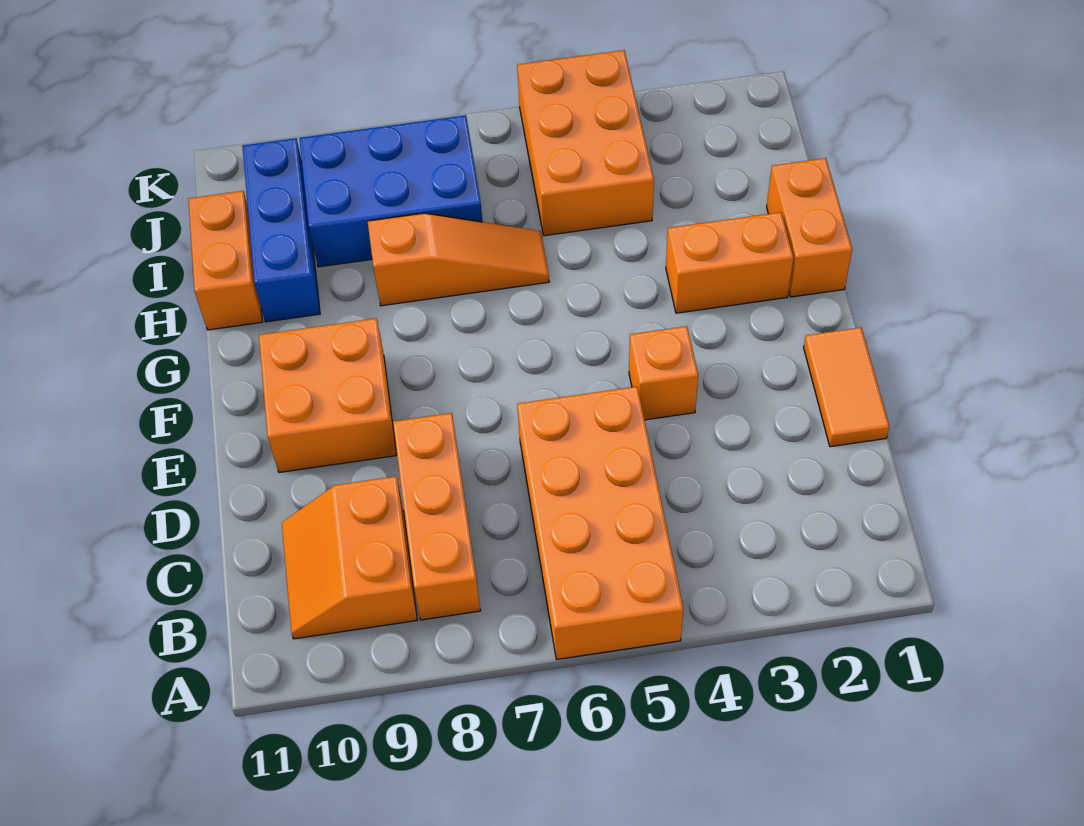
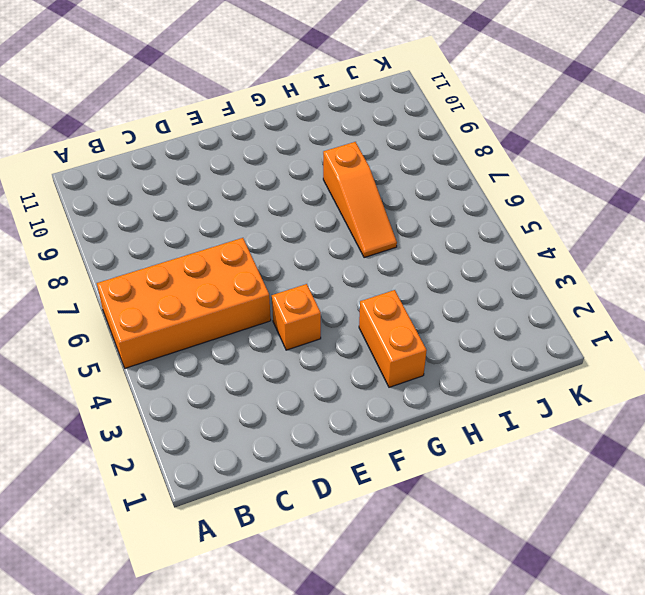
none -> orange 1x3 brick [393,413,481,620]
none -> orange 2x2 slope [282,476,417,639]
none -> orange 1x2 tile [804,328,889,447]

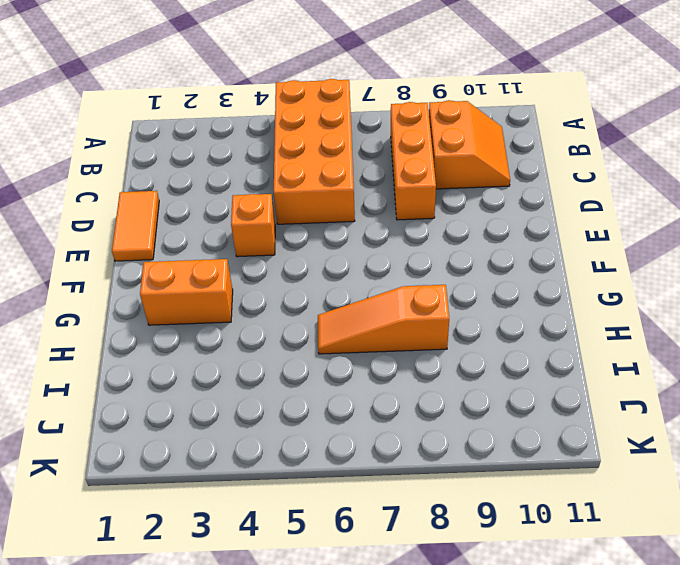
none -> orange 2x2 brick [259,318,396,472]
none -> orange 1x2 brick [767,158,852,297]
none -> blue 1x3 brick [242,138,320,322]

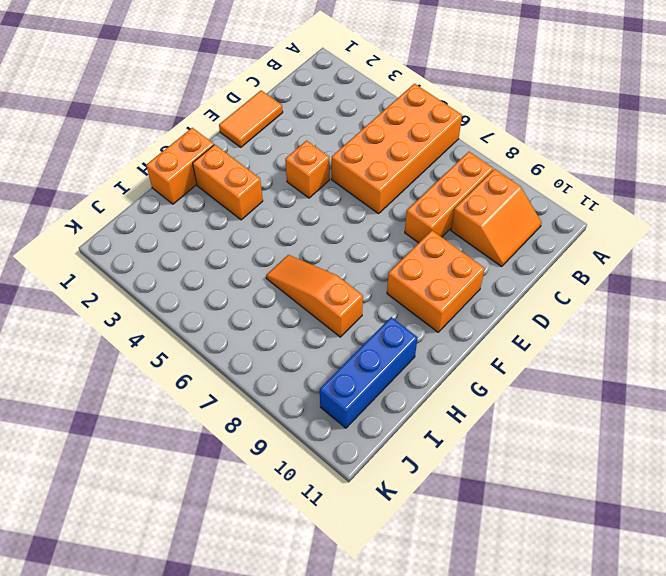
none -> orange 1x2 brick [188,191,262,330]
none -> orange 2x3 brick [517,50,654,236]
none -> blue 2x3 brick [299,115,483,267]

